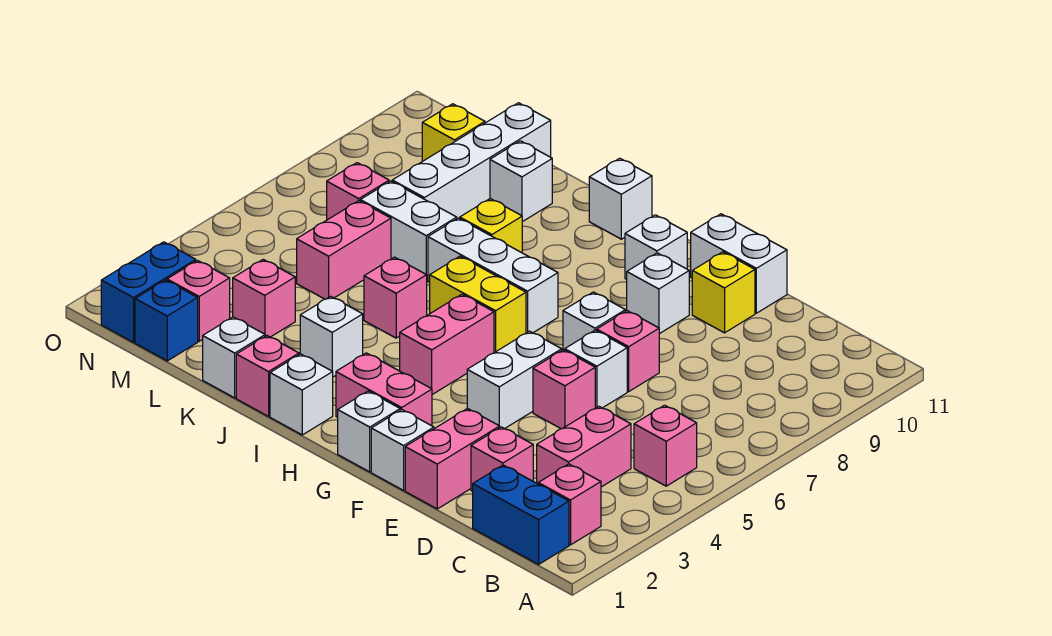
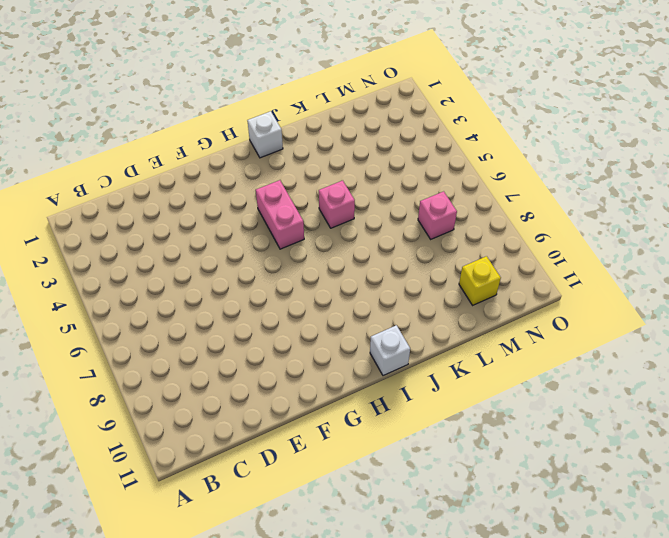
none -> blue 1x2 brick [473,465,569,564]
none -> pink 1x1 brick [538,464,601,545]
none -> pink 1x1 brick [634,405,697,486]
none -> pink 1x2 brick [537,406,631,487]

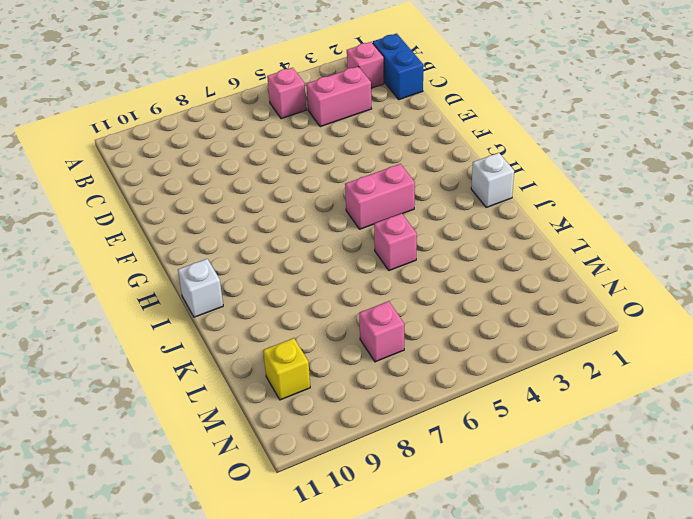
none -> pink 1x1 brick [471,427,533,491]
none -> pink 1x2 brick [405,408,500,509]
none -> pink 1x1 brick [533,350,595,429]
none -> white 1x1 brick [565,330,627,408]

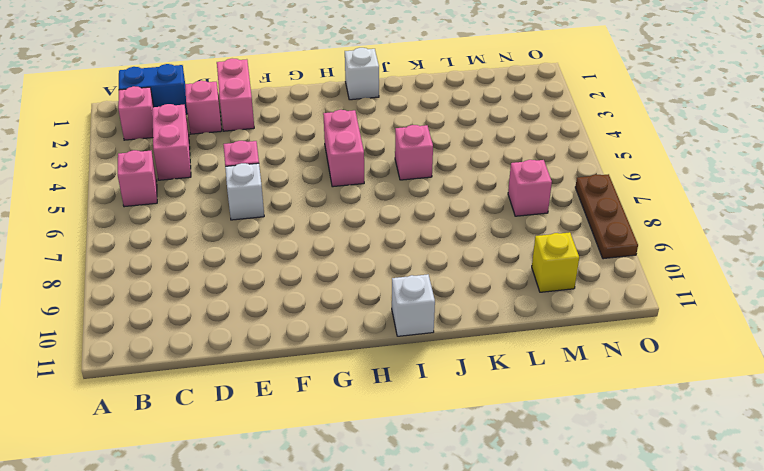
brown 1x3 plate [575,174,638,259] -> none
none -> pink 1x1 brick [597,311,659,391]
none -> yellow 1x1 brick [692,252,755,333]
none -> white 1x2 brick [691,214,787,313]
none -> white 1x1 brick [371,410,434,490]

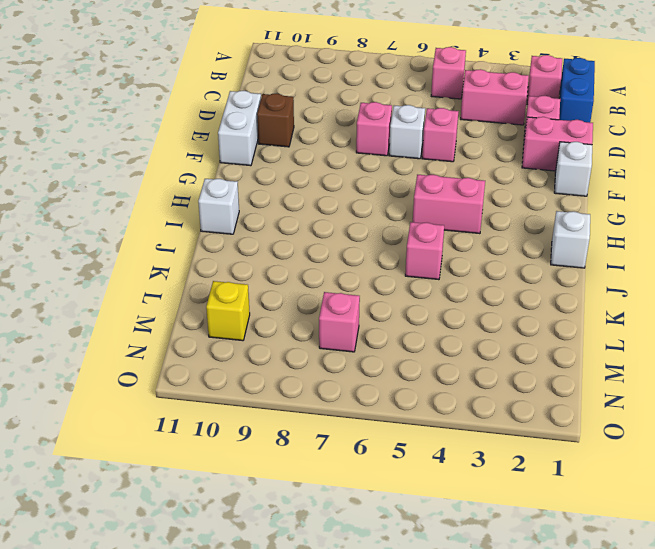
brown 1x1 brick [257,93,294,147] -> yellow 1x1 brick [692,252,755,333]
none -> white 1x2 brick [467,331,562,429]
none -> white 1x1 brick [563,292,625,350]
none -> white 1x1 brick [627,253,689,334]
none -> white 1x1 brick [338,391,400,472]

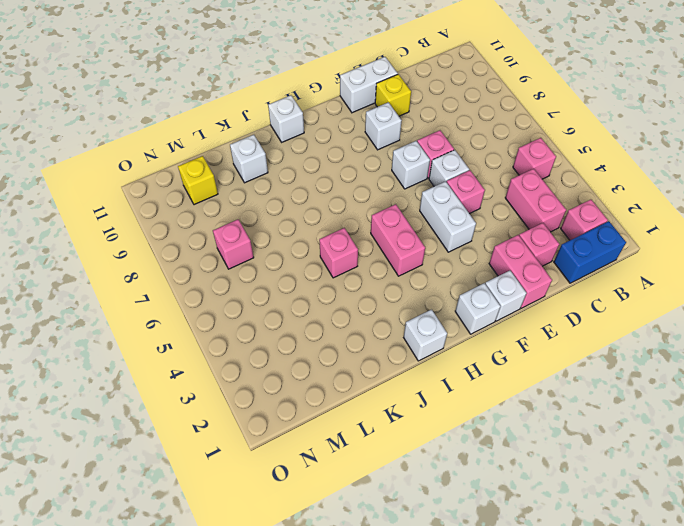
none -> pink 1x2 brick [336,353,432,426]
none -> white 1x1 brick [625,215,687,279]
none -> yellow 1x2 brick [430,256,526,353]
none -> white 1x3 brick [428,218,558,333]

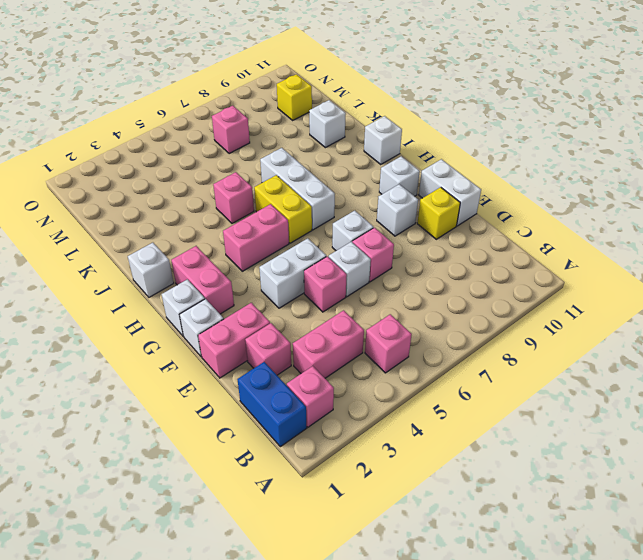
none -> pink 1x1 brick [236,336,299,416]
none -> white 1x1 brick [300,296,363,377]
none -> yellow 1x1 brick [460,199,522,253]
none -> white 1x1 brick [203,317,265,398]

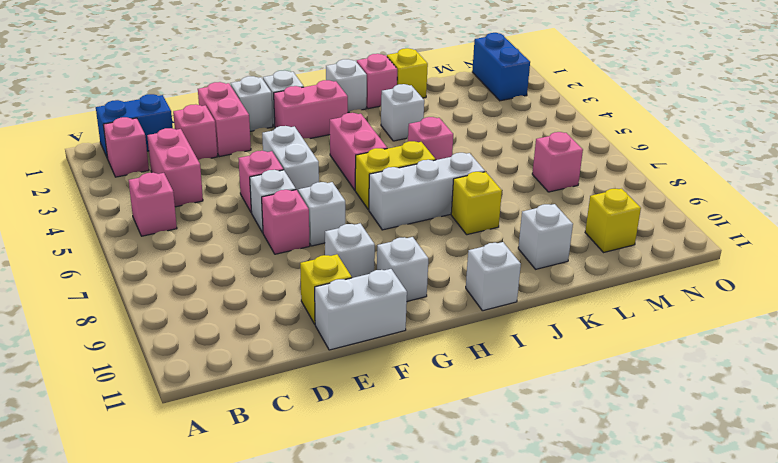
yellow 1x1 brick [387,48,428,98] -> white 1x1 brick [203,317,265,398]
none -> white 1x2 brick [360,181,457,280]
none -> pink 1x1 brick [233,259,295,337]
none -> pink 1x2 brick [297,201,391,299]
none -> white 1x4 brick [392,103,551,218]

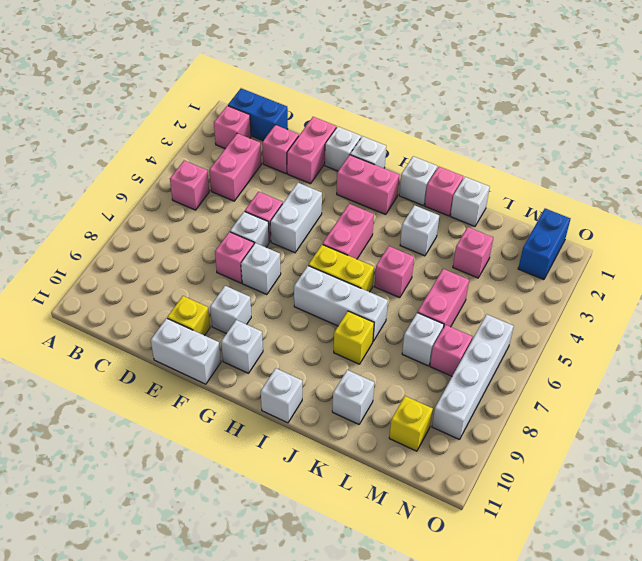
white 1x1 brick [402,313,444,366] -> white 1x2 brick [360,181,457,280]
white 1x4 brick [432,314,514,440] -> white 1x4 brick moved to [392,103,551,218]
none -> blue 1x1 brick [135,280,198,361]
none -> pink 1x1 brick [167,260,230,341]

